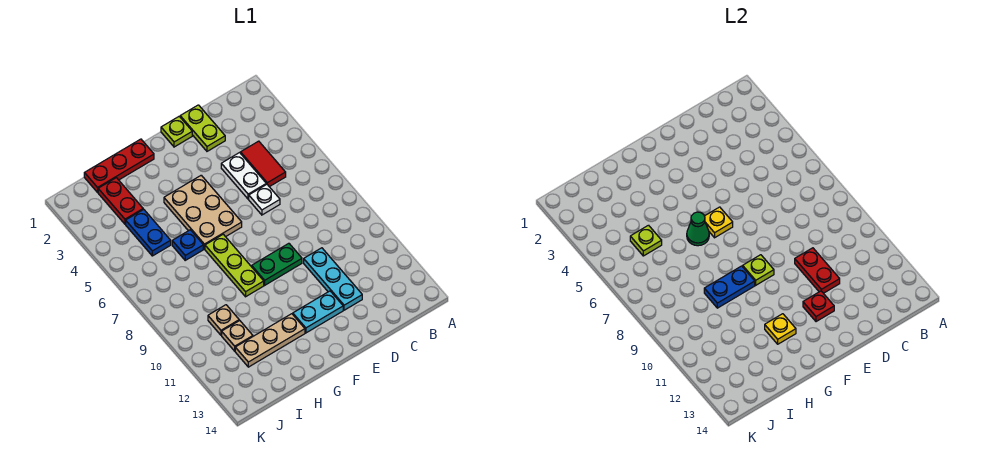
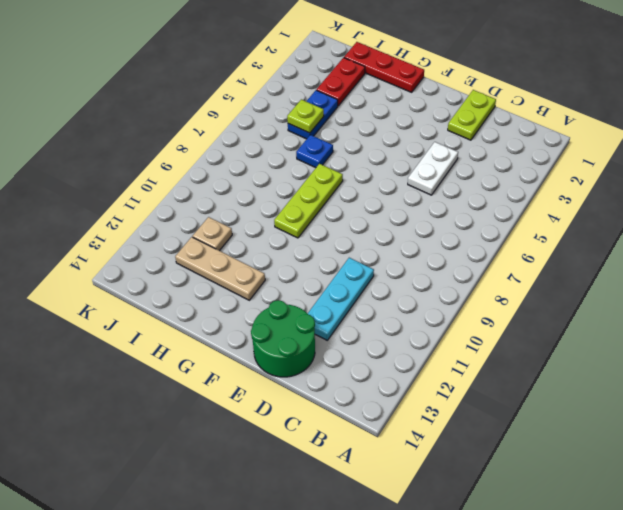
green 2x2 round brick [251,300,315,377] -> none
none -> red 1x2 tile [241,141,286,187]
none -> white 1x1 plate [249,184,280,215]
none -> lime 1x1 plate [161,116,192,147]

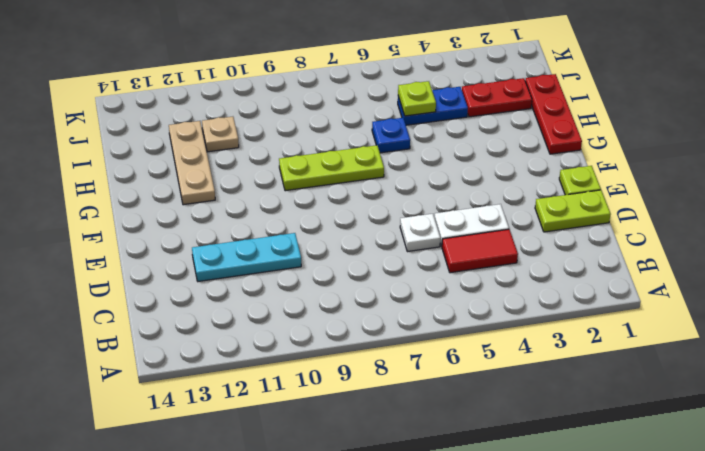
none -> green 1x2 plate [252,243,302,285]
none -> cyan 1x2 plate [293,291,343,333]
none -> tan 2x3 plate [164,175,242,249]

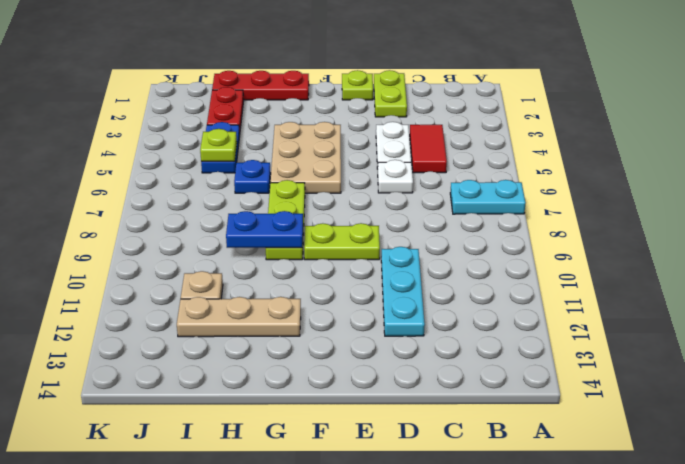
cyan 1x2 plate [450,180,526,214] -> cyan 1x2 plate moved to [293,291,343,333]
lime 1x2 plate [304,223,380,260] -> green 1x2 plate [252,243,302,285]
none -> tan 1x1 plate [208,305,239,335]
none -> red 1x2 plate [795,248,840,293]
none -> red 1x1 plate [803,291,834,322]

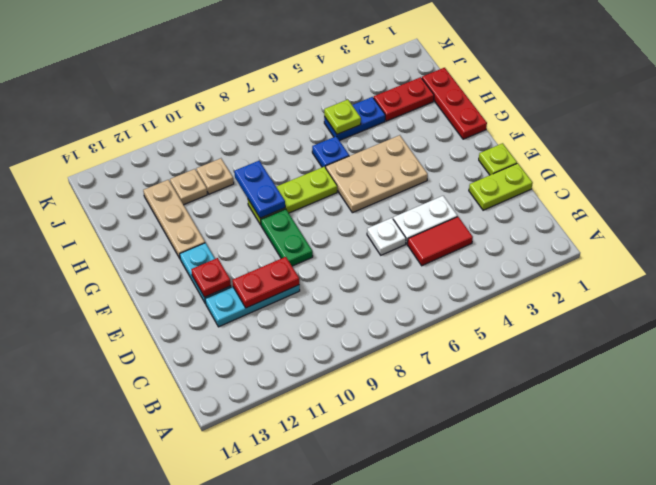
none -> yellow 1x1 plate [705,207,733,238]
none -> lime 1x1 plate [743,255,774,285]
none -> green 1x1 cone [687,212,709,246]

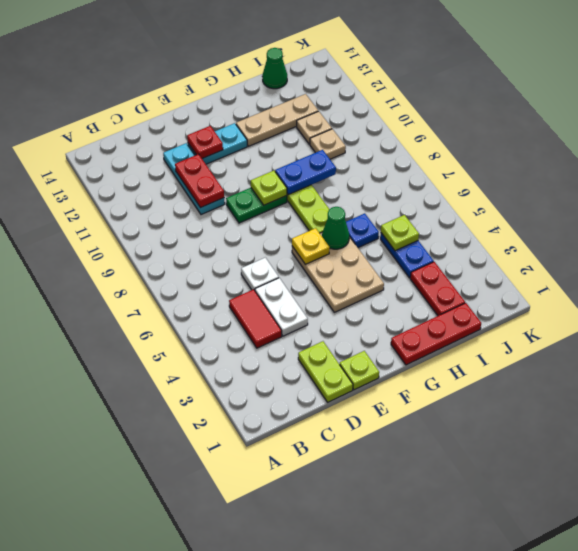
green 1x1 cone [262,48,287,89] -> none
none -> yellow 1x1 plate [765,314,796,344]

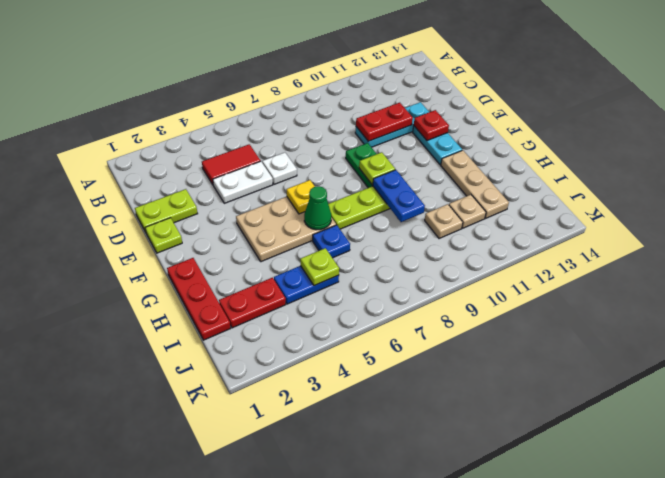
none -> yellow 1x1 plate [765,314,796,344]

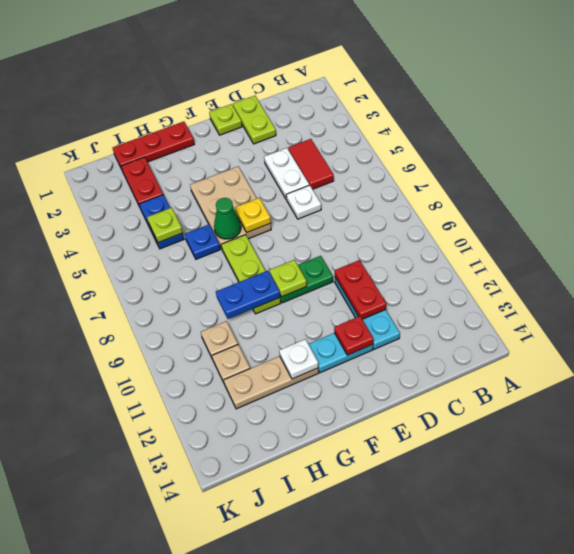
white 1x1 plate [279,339,318,379] -> yellow 1x1 plate [765,314,796,344]

